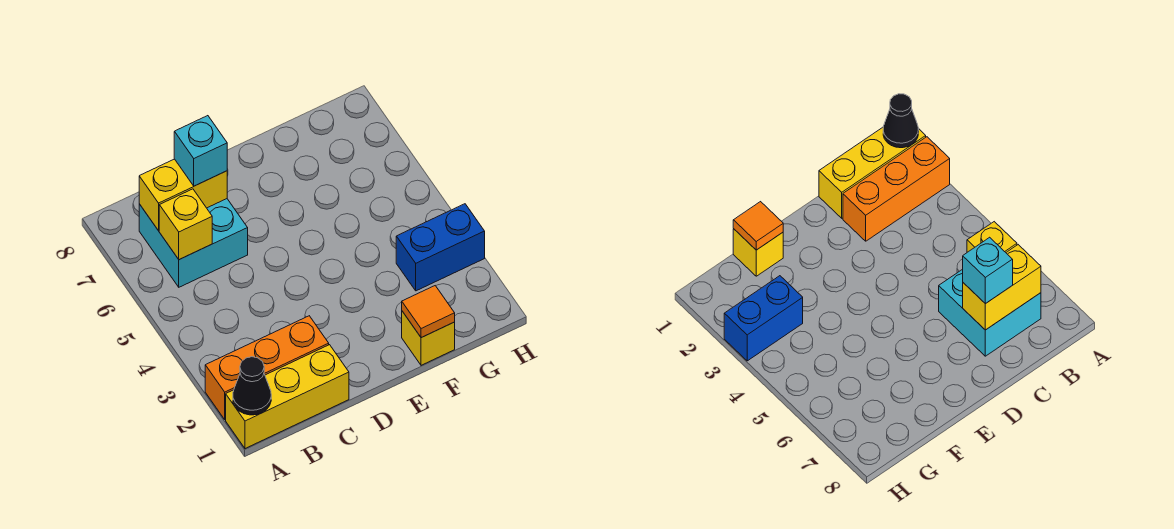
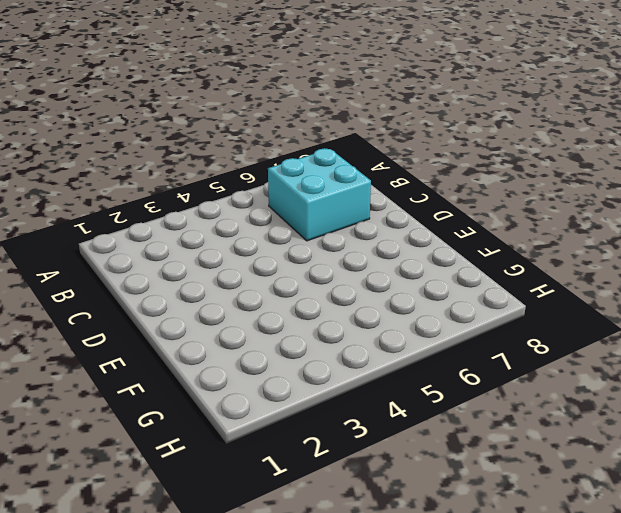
none -> yellow 1x3 brick [226,345,349,449]
none -> orange 1x3 brick [205,316,329,419]

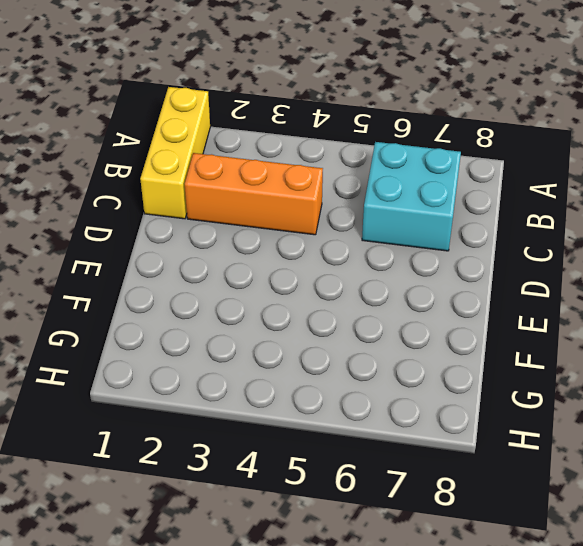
orange 1x3 brick [185,153,323,235] -> orange 1x3 brick turned to [205,316,329,419]
none -> yellow 1x1 brick [402,311,455,365]
none -> blue 1x2 brick [396,204,485,291]

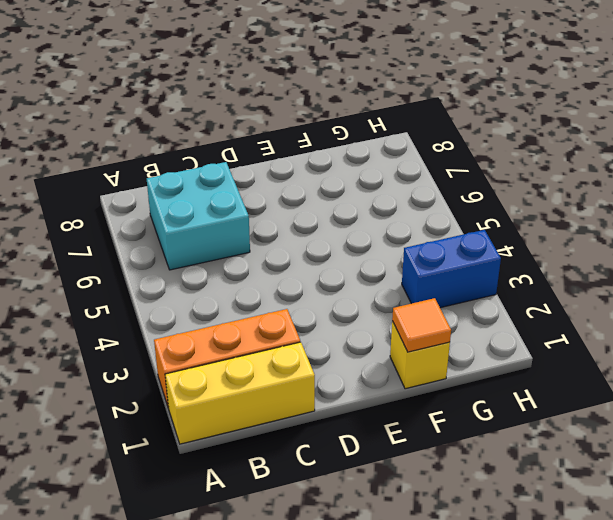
none -> black 1x1 cone [233,357,271,415]
none -> yellow 1x1 brick [159,189,212,260]

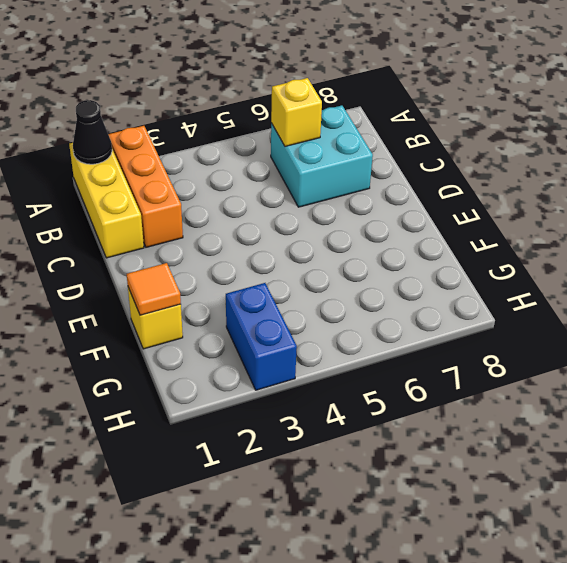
none -> yellow 1x2 brick [139,159,227,231]
none -> cyan 1x1 brick [174,116,227,186]

